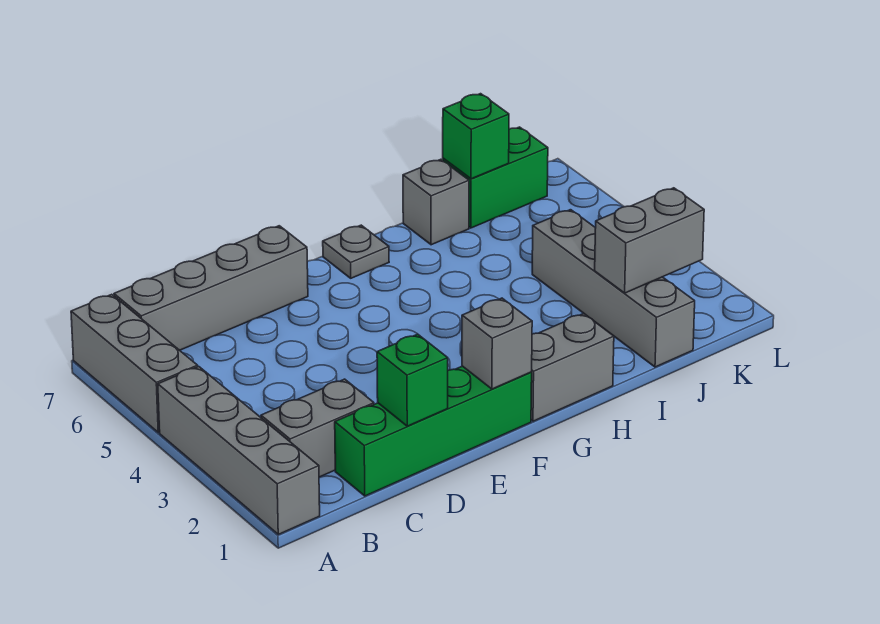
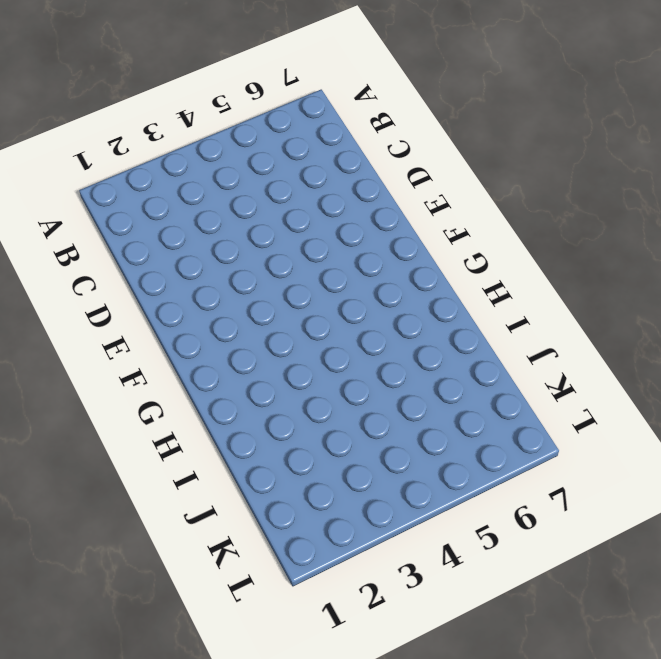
none -> grey 1x4 brick [158,367,320,534]
none -> grey 1x3 brick [71,294,198,432]
none -> grey 1x2 brick [261,379,374,477]

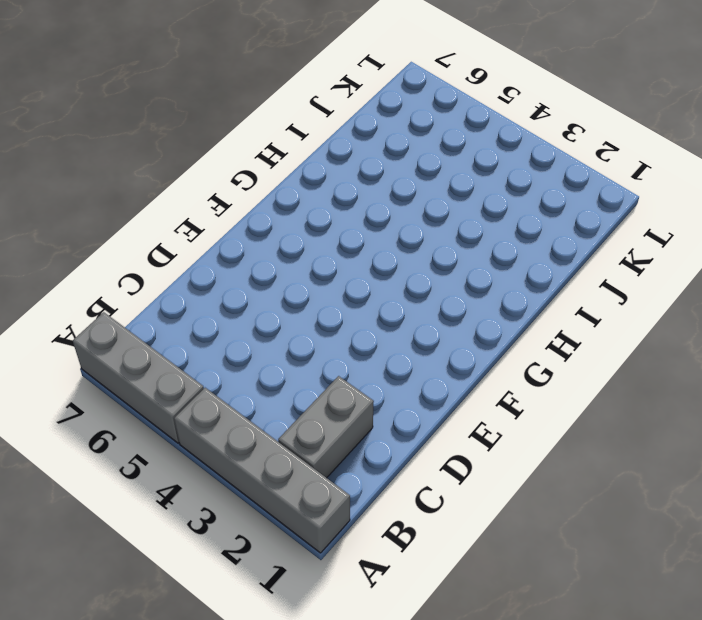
none -> grey 1x4 brick [114,226,308,350]
none -> green 1x4 brick [335,366,532,496]
none -> grey 1x2 brick [531,313,614,421]

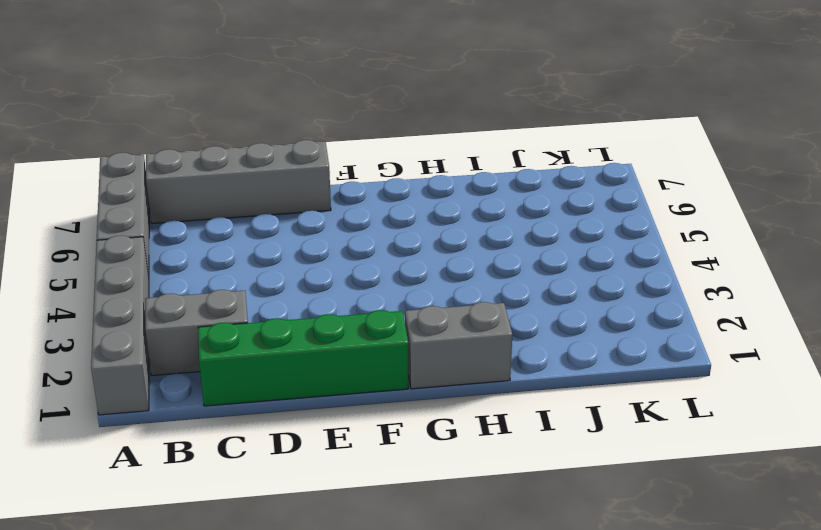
none -> grey 1x1 plate [323,225,389,278]
none -> grey 1x1 brick [403,159,469,245]
none -> grey 1x4 brick [532,210,695,367]

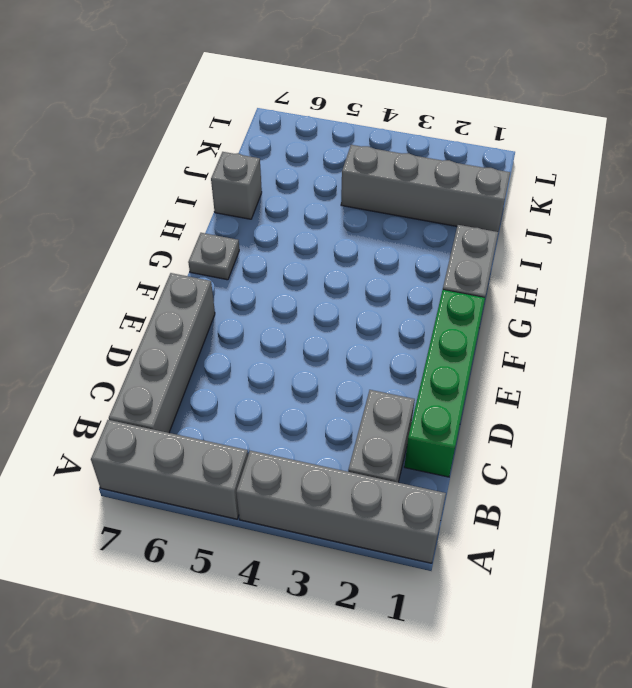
none -> green 1x2 brick [443,127,548,228]
none -> green 1x1 brick [377,334,448,426]
none -> grey 1x1 brick [462,298,532,389]

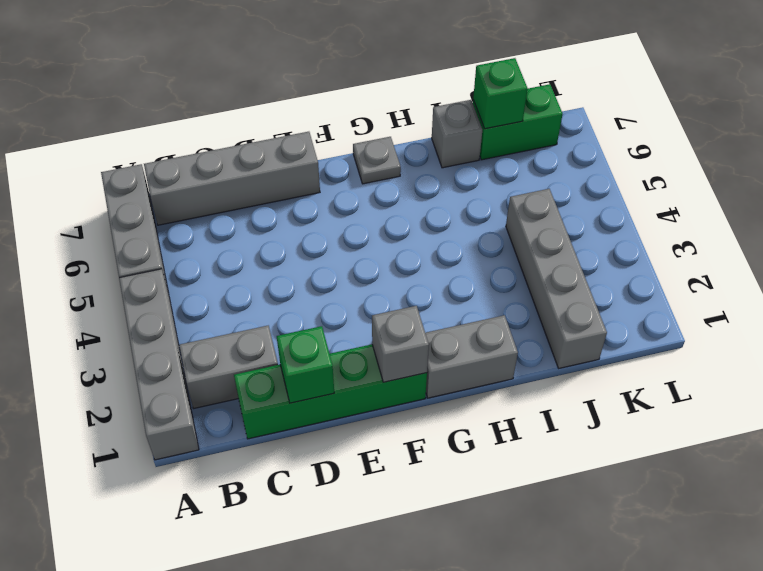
none -> grey 1x2 brick [595,188,704,293]

